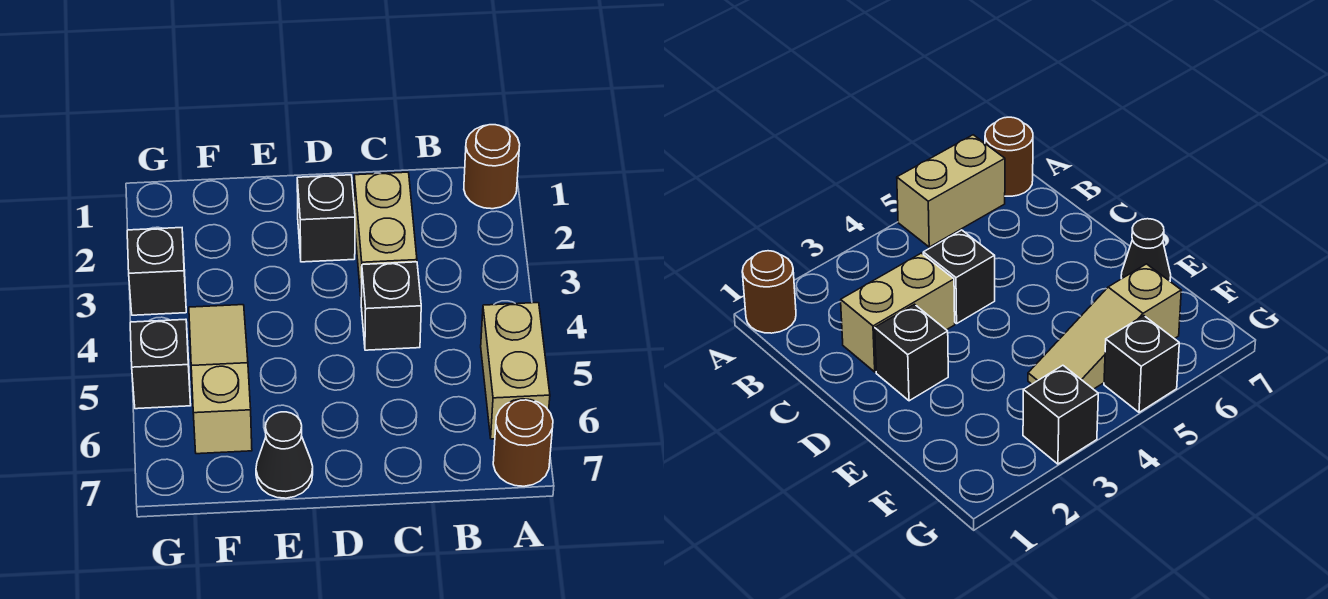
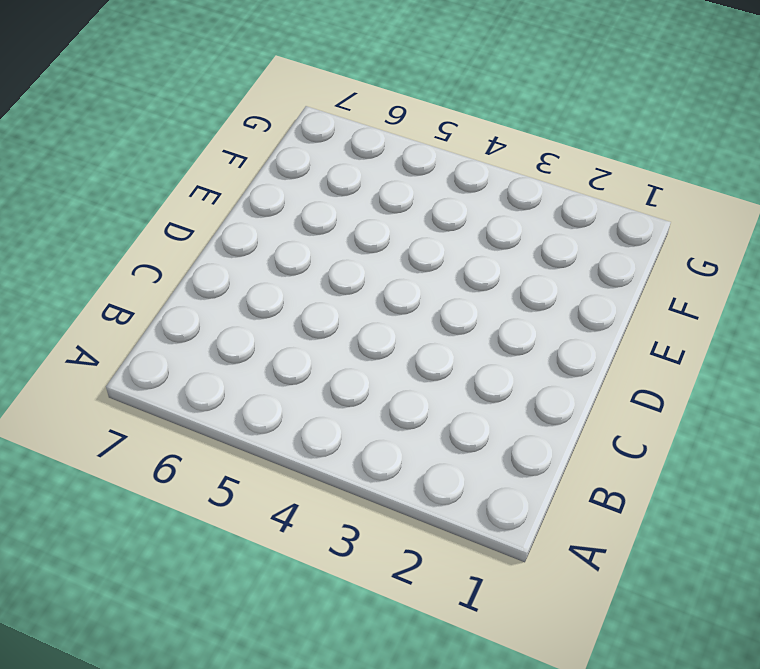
none -> brown 1x1 round brick [464,125,520,209]
none -> tan 1x2 brick [481,303,550,439]

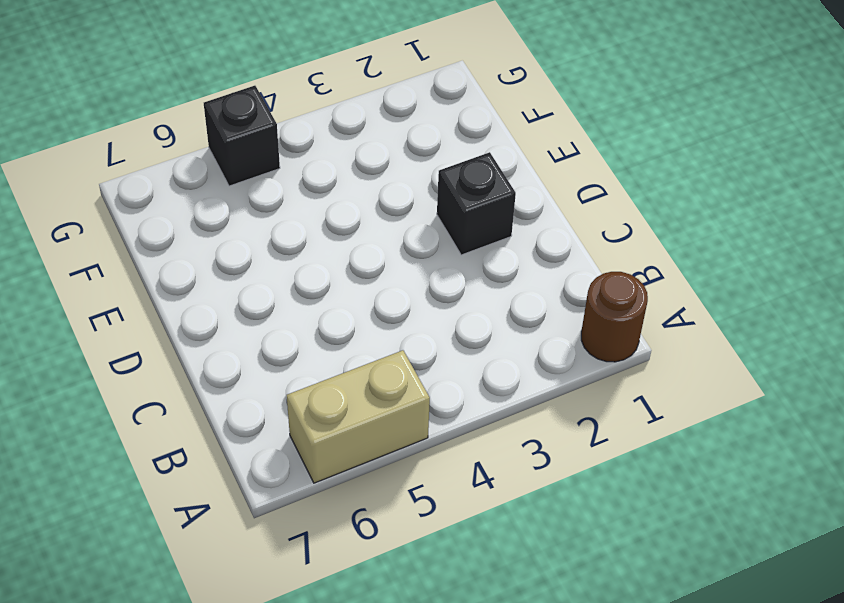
none -> brown 1x1 round brick [493,399,553,486]
none -> tan 1x2 brick [354,172,417,297]

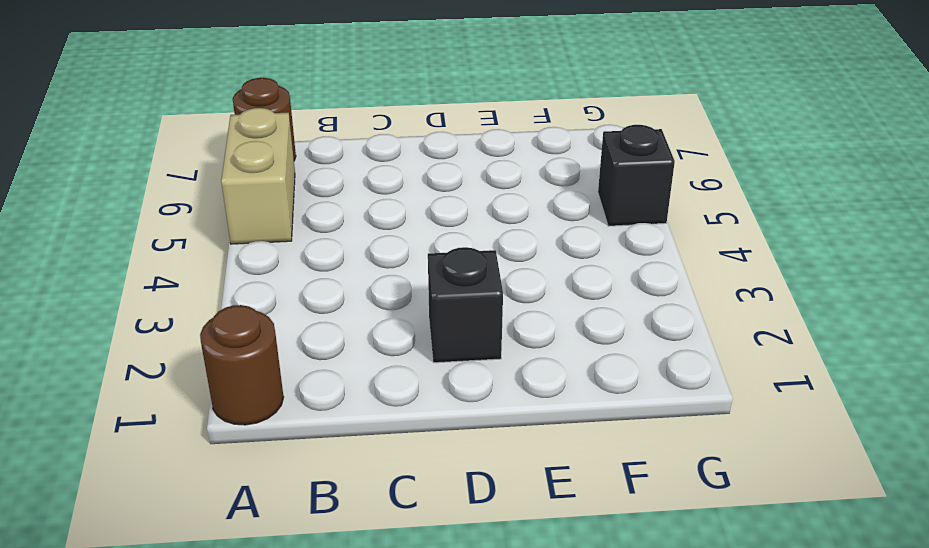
none -> tan 1x2 brick [354,172,417,297]
none -> black 1x1 brick [361,262,421,350]

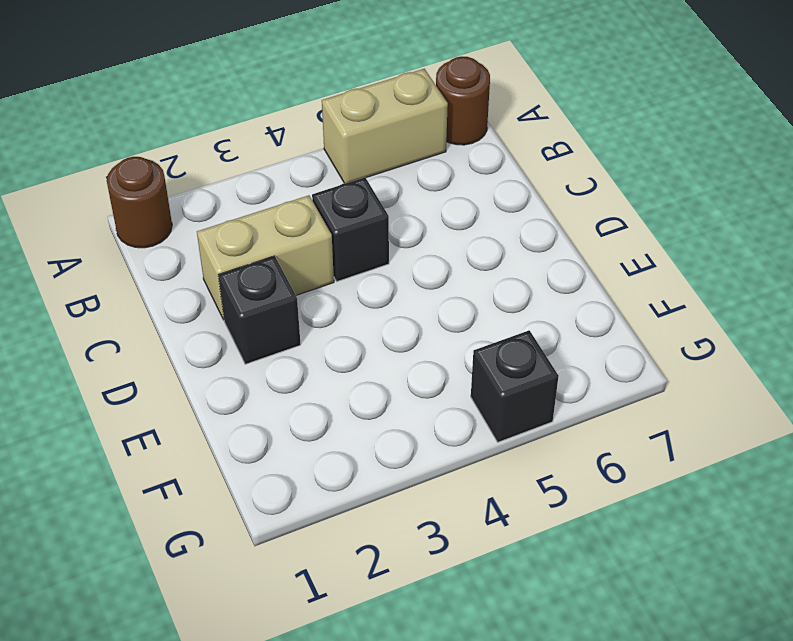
none -> black 1x1 cone [256,412,313,498]
none -> tan 1x3 slope [189,305,252,454]

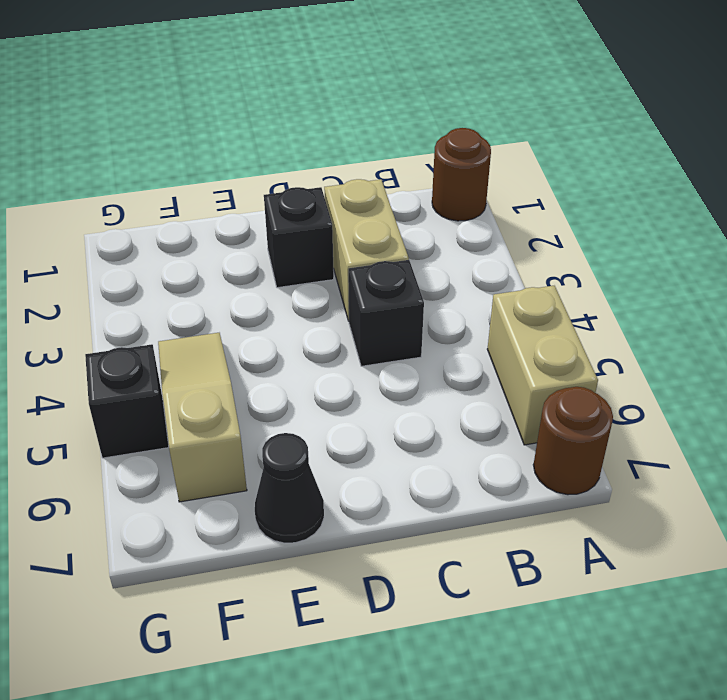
none -> black 1x1 brick [127,228,186,315]

